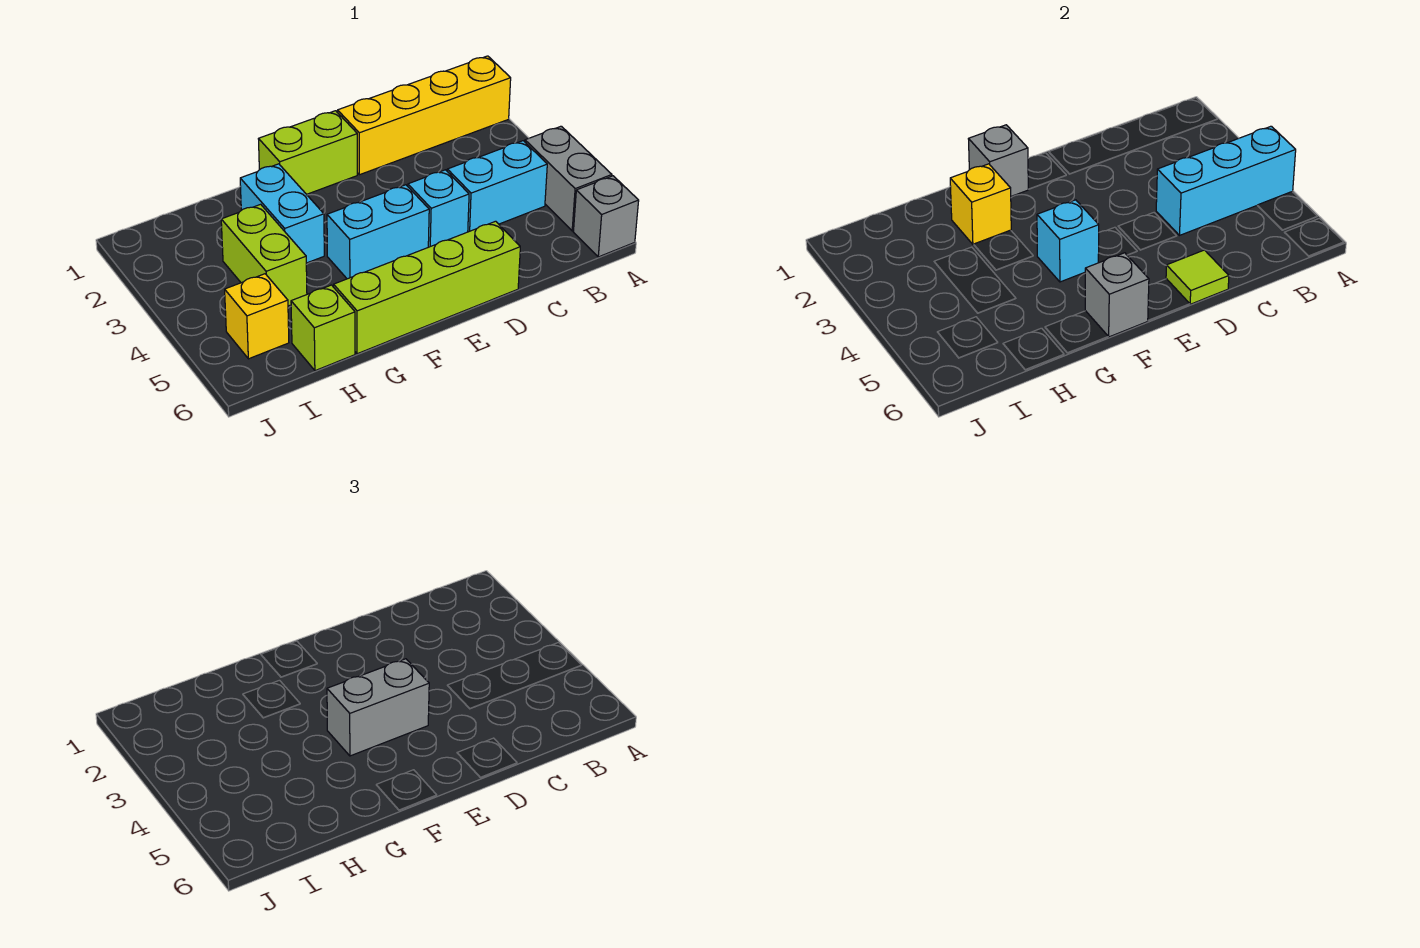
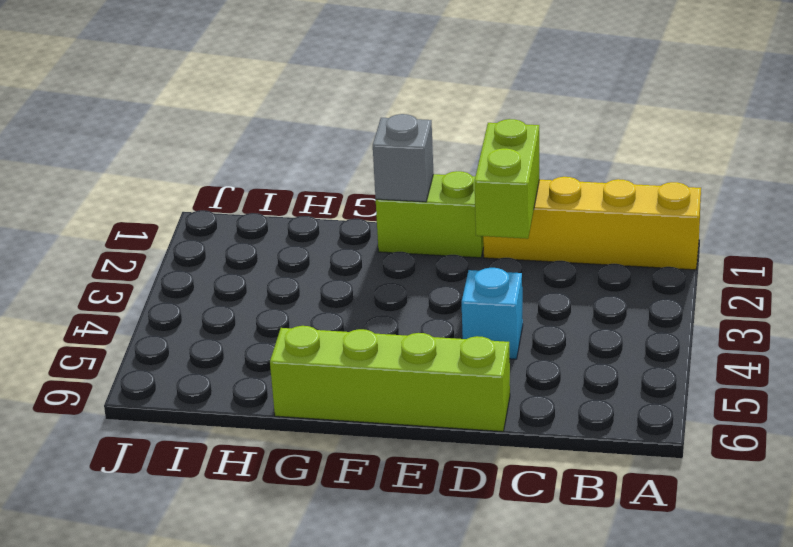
lime 1x2 brick [475,119,539,239] -> lime 1x2 brick moved to [221,204,307,306]
none -> grey 1x2 brick [525,126,612,231]
none -> grey 1x1 brick [573,176,639,257]
none -> cyan 1x2 brick [447,141,547,232]

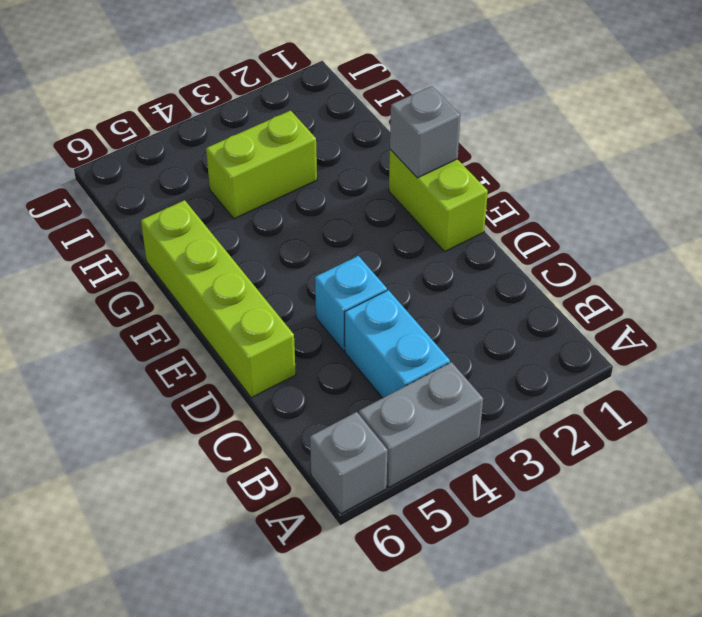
none -> yellow 1x4 brick [338,56,511,175]
none -> cyan 1x2 brick [327,185,429,279]
none -> cyan 1x2 brick [240,164,324,263]

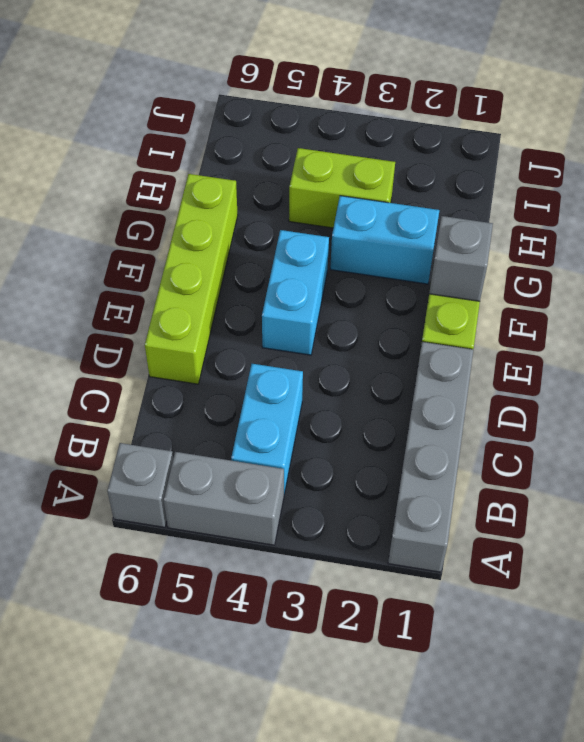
grey 1x4 brick [388,342,473,572] -> yellow 1x4 brick [338,56,511,175]
none -> cyan 1x1 brick [408,170,469,247]
none -> lime 1x1 brick [291,285,355,371]
none -> yellow 1x1 brick [225,274,289,359]

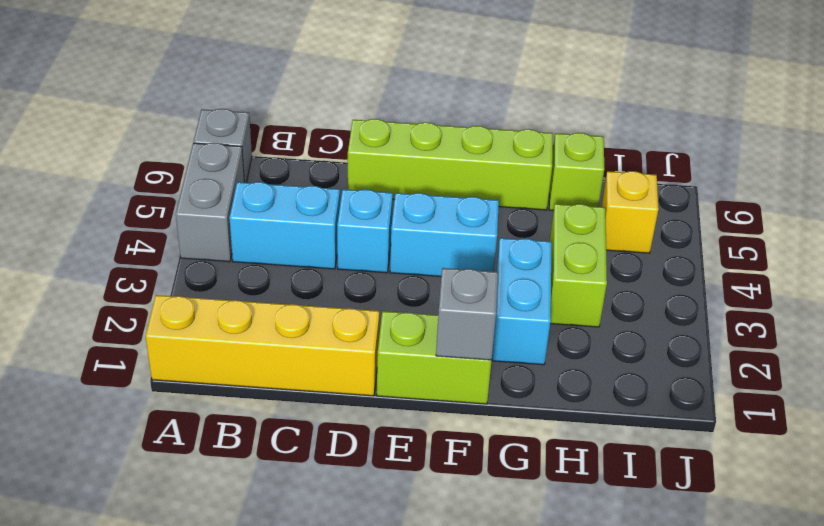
none -> cyan 1x3 brick [1156,126,1296,235]
none -> lime 1x1 tile [1166,250,1229,304]
none -> cyan 1x1 brick [1037,200,1099,282]

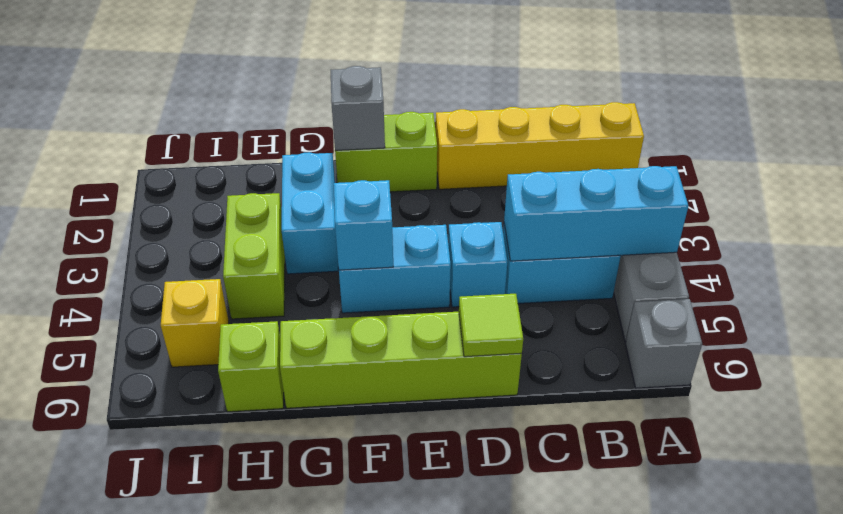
none -> grey 1x1 brick [1085,253,1149,337]
none -> yellow 1x1 brick [950,164,1011,245]
none -> grey 1x2 brick [327,659,429,756]

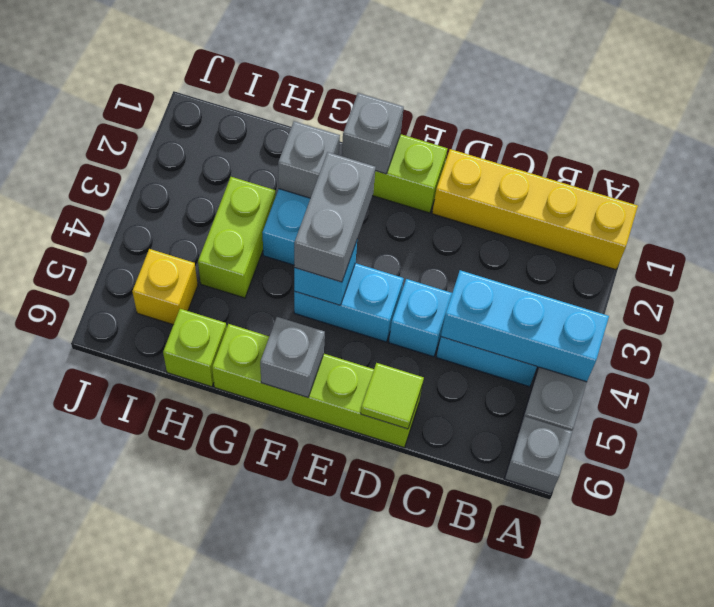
grey 1x2 brick [294,152,376,282] -> grey 1x2 brick turned to [327,659,429,756]
grey 1x1 brick [278,121,340,198] -> yellow 1x1 brick [950,164,1011,245]

